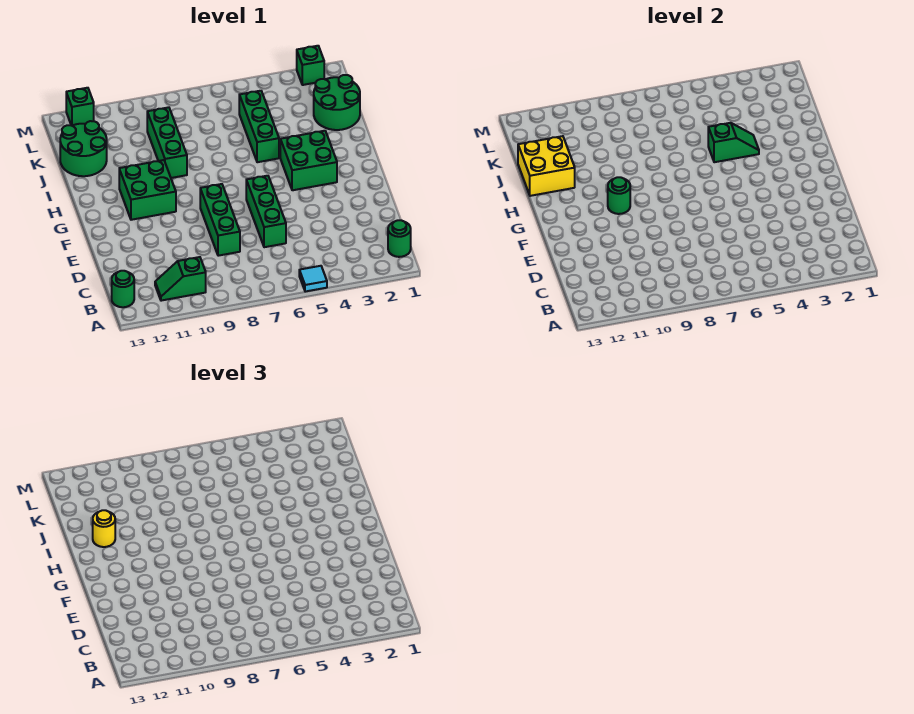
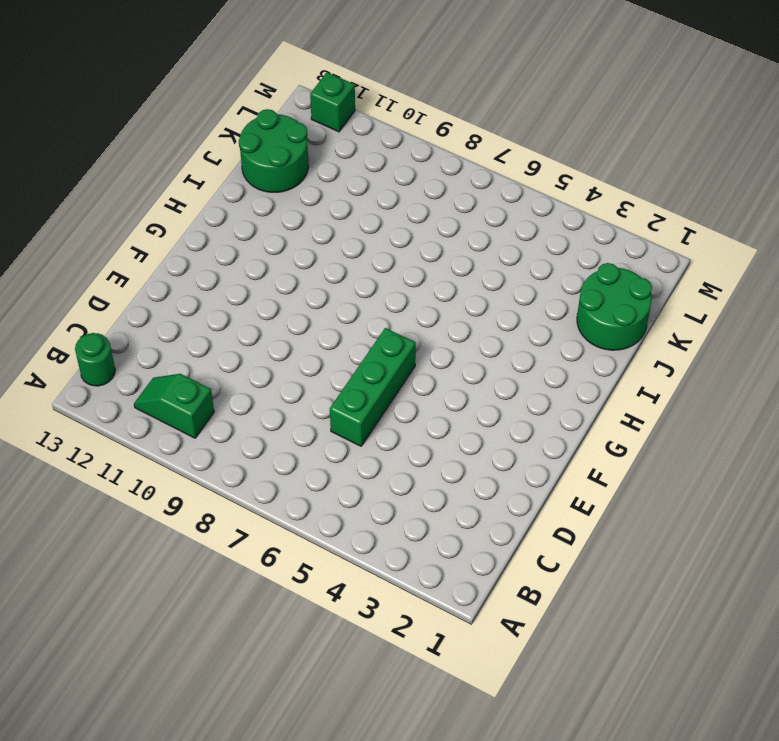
none -> cyan 1x1 tile [299,266,327,292]
none -> green 1x1 round brick [388,220,411,257]
none -> green 1x3 brick [200,184,240,256]

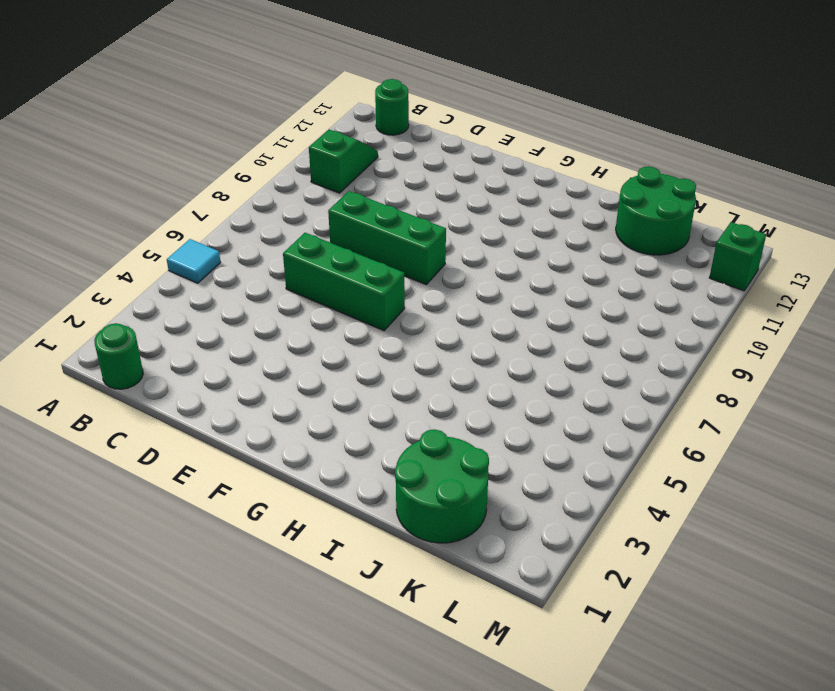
none -> green 2x2 brick [280,131,337,190]
none -> green 2x2 brick [119,160,176,220]
none -> green 1x3 brick [239,91,279,162]

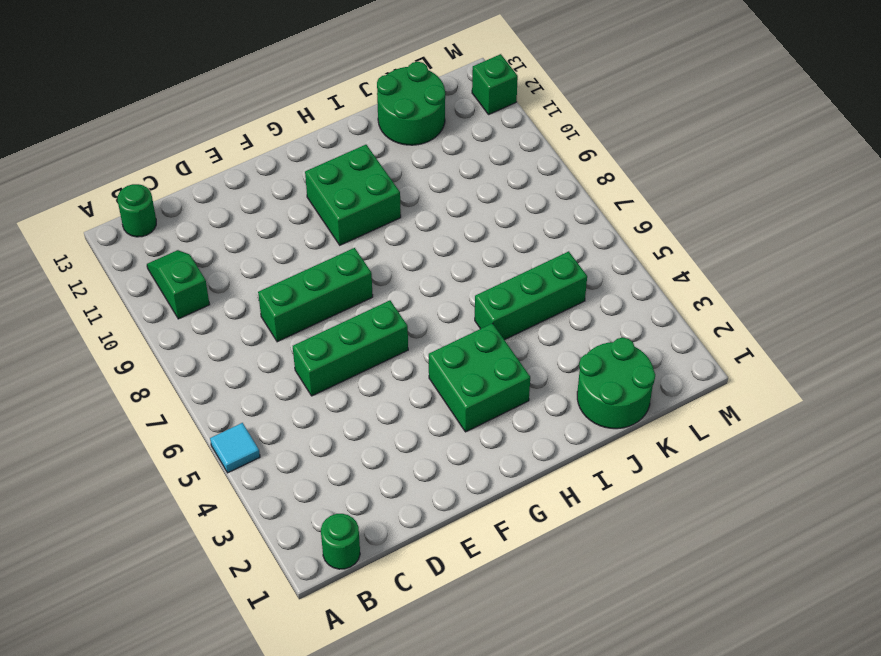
none -> green 1x3 brick [147,107,187,178]
none -> green 1x1 brick [297,46,324,85]
none -> green 1x1 round brick [608,177,630,214]

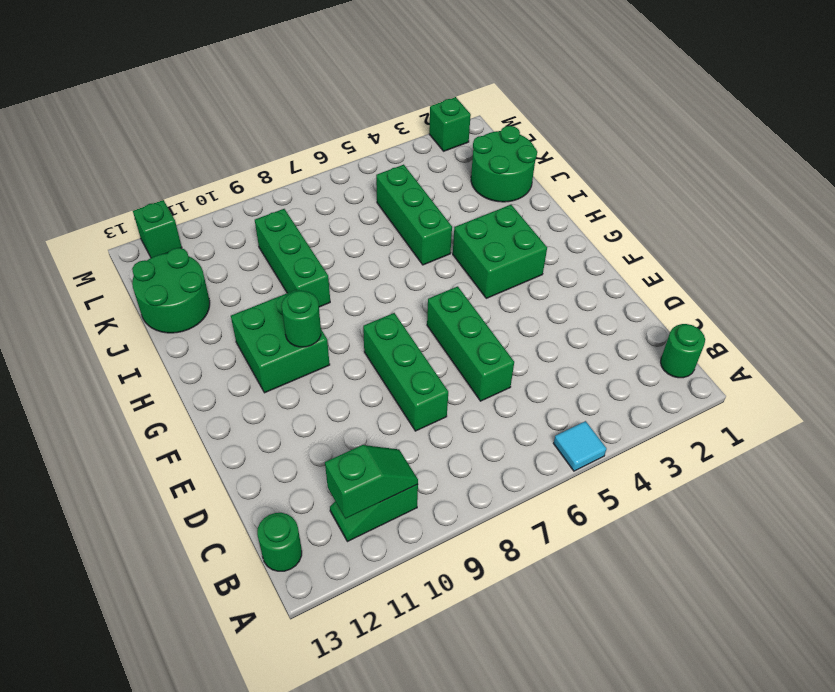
green 1x2 slope [325,445,418,519] -> green 1x2 slope moved to [708,123,759,162]
none -> yellow 2x2 brick [518,136,575,196]
none -> yellow 1x1 round brick [93,510,115,547]

